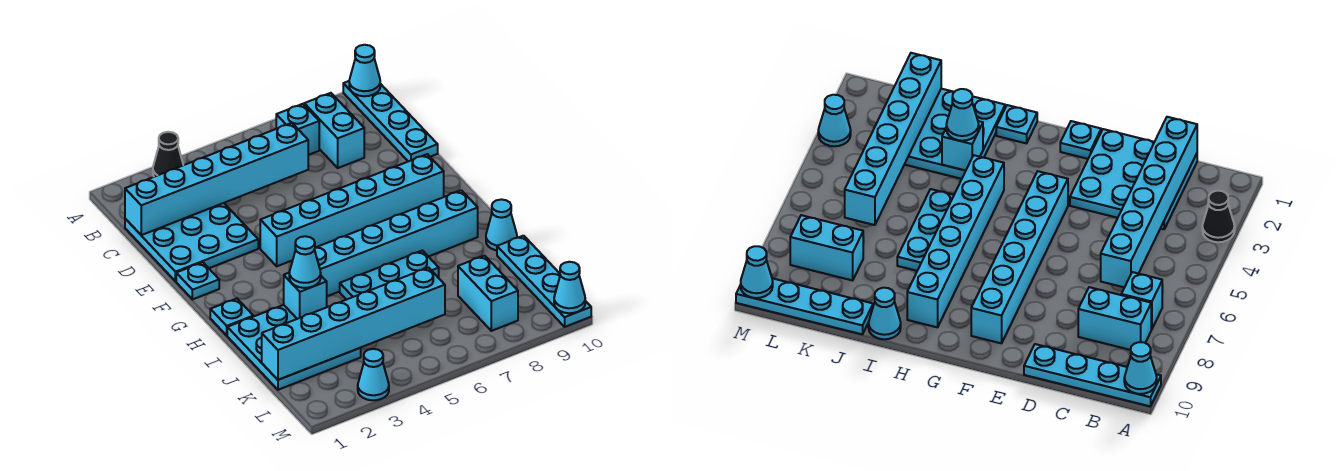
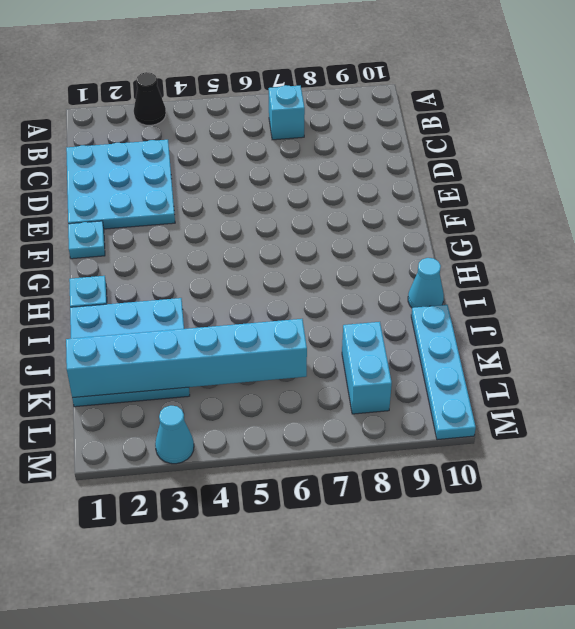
none -> cyan 1x4 plate [343,81,438,161]
none -> cyan 1x2 brick [304,93,364,168]
none -> cyan 1x6 brick [260,154,444,266]

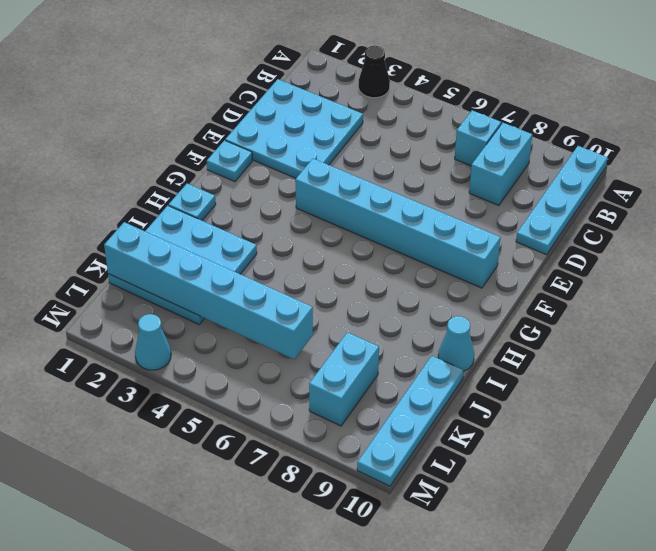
none -> cyan 1x6 brick [314,190,478,296]
none -> cyan 1x3 plate [340,251,439,300]
none -> cyan 1x1 cone [349,45,380,96]

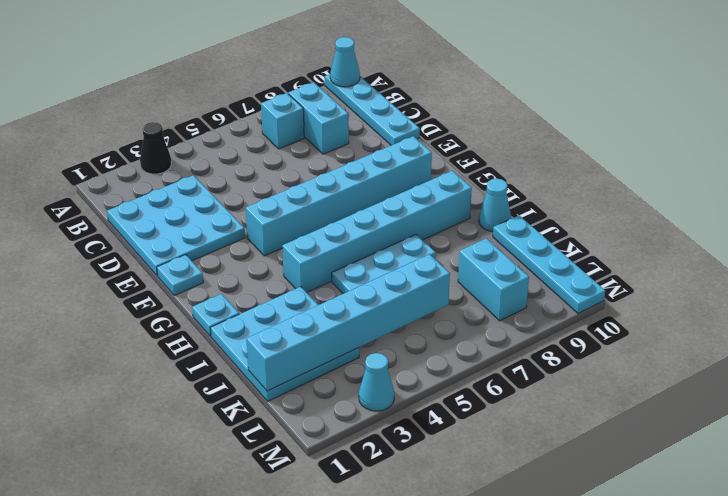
none -> cyan 1x6 brick [125,123,308,235]
none -> cyan 1x1 brick [284,273,327,319]
none -> cyan 1x1 cone [554,262,585,313]

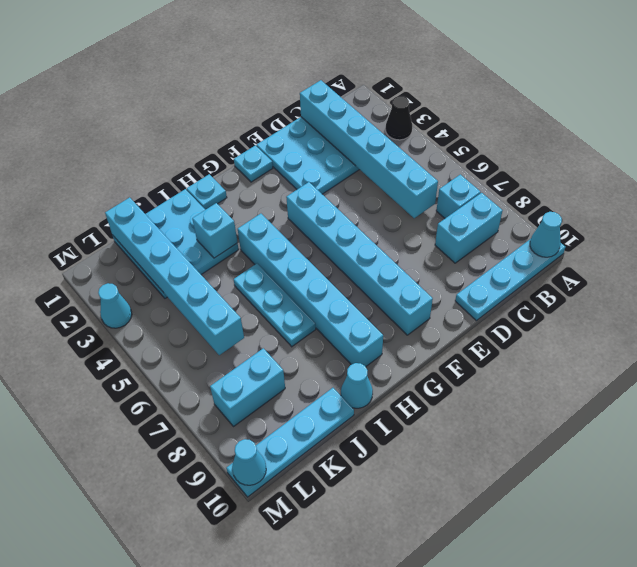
none -> cyan 1x1 cone [289,236,321,288]

